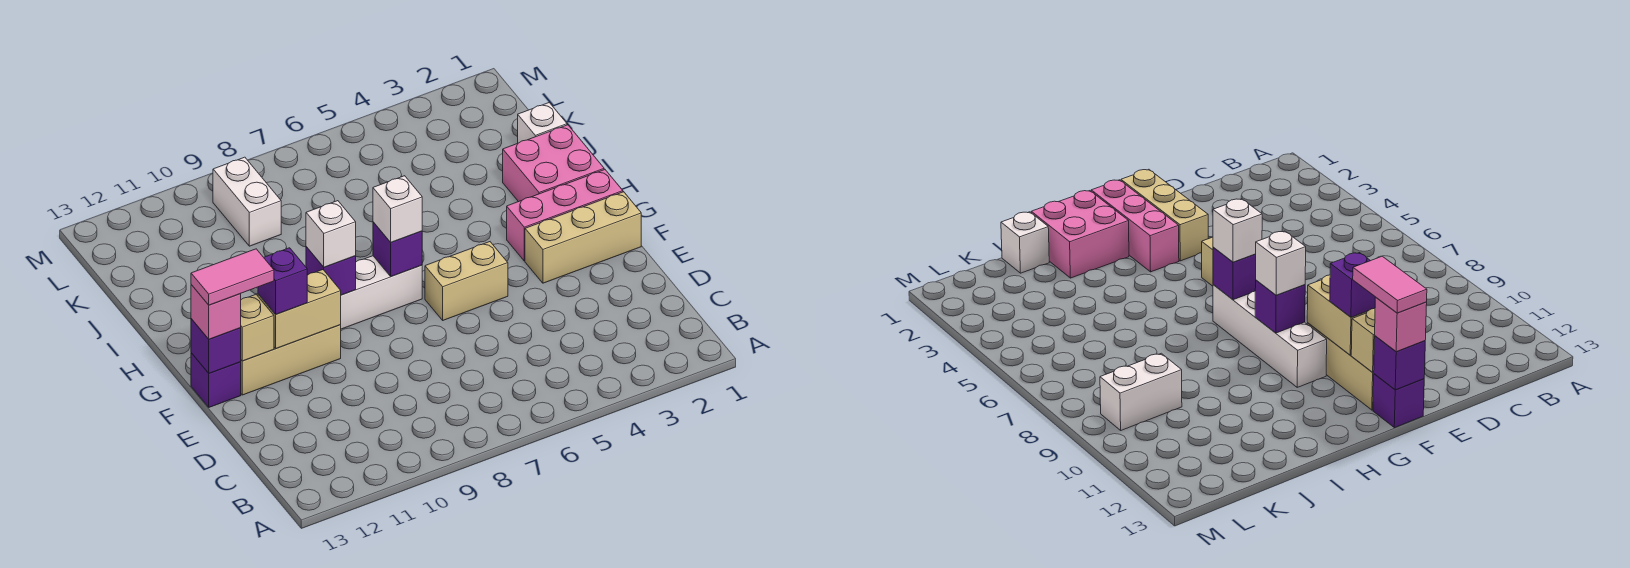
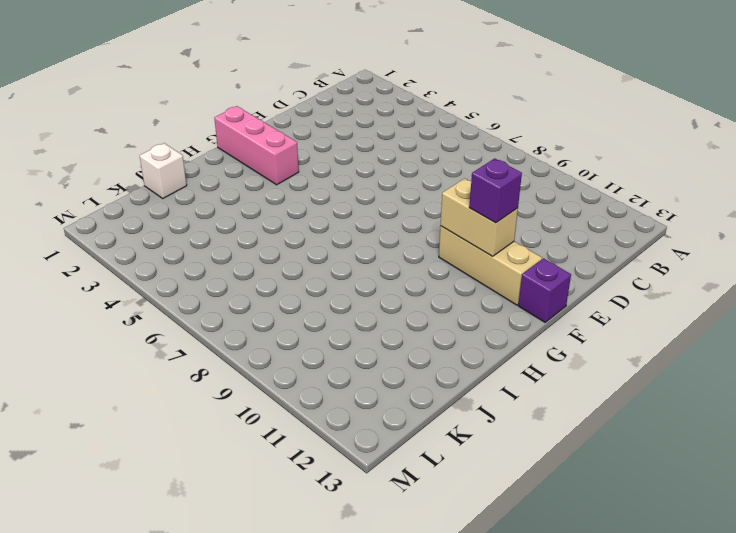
none -> tan 1x3 brick [525,192,641,283]
none -> tan 1x2 brick [425,242,508,320]
none -> white 1x4 brick [341,256,422,329]

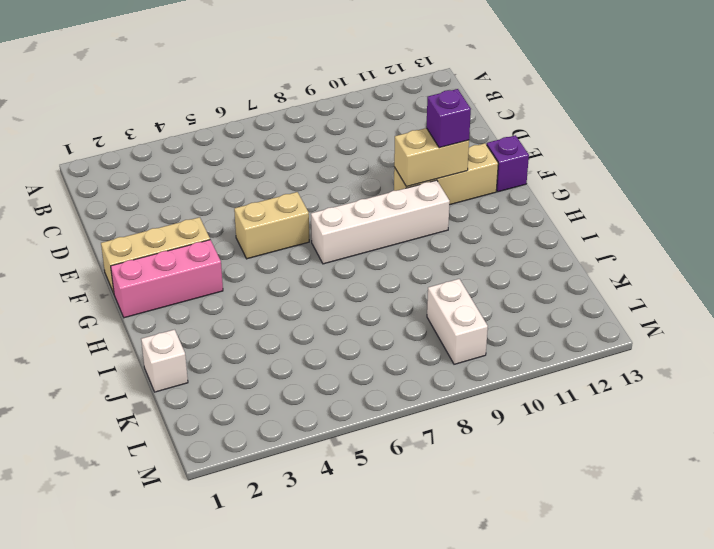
none -> pink 2x2 brick [503,125,604,202]
none -> tan 1x1 brick [241,295,274,361]
none -> purple 1x1 brick [191,319,241,373]

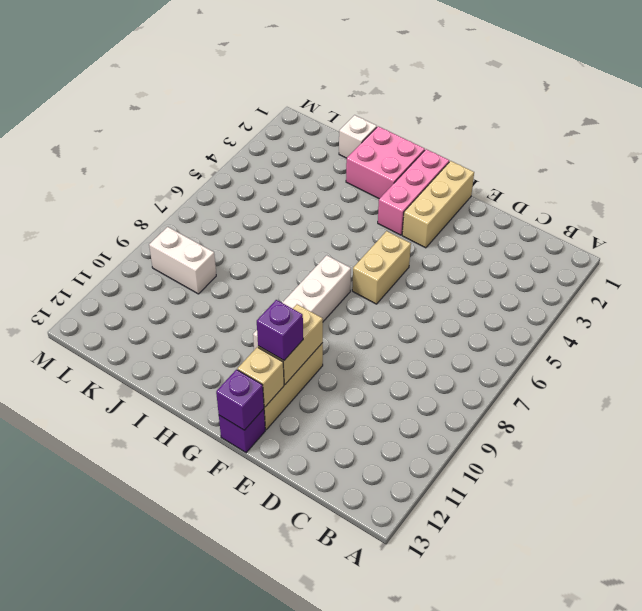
none -> purple 1x1 brick [373,222,422,276]
none -> purple 1x1 brick [306,247,356,295]
none -> pink 1x1 brick [191,285,241,339]

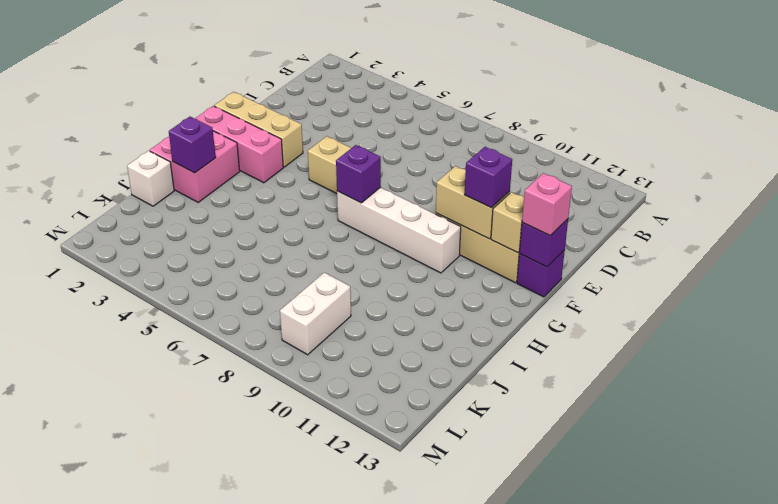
purple 1x1 brick [169,117,216,173] -> purple 1x1 brick moved to [306,247,356,295]
none -> white 1x1 brick [373,176,422,242]
none -> white 1x1 brick [306,201,356,267]
none -> pink 1x2 tile [191,249,274,305]

